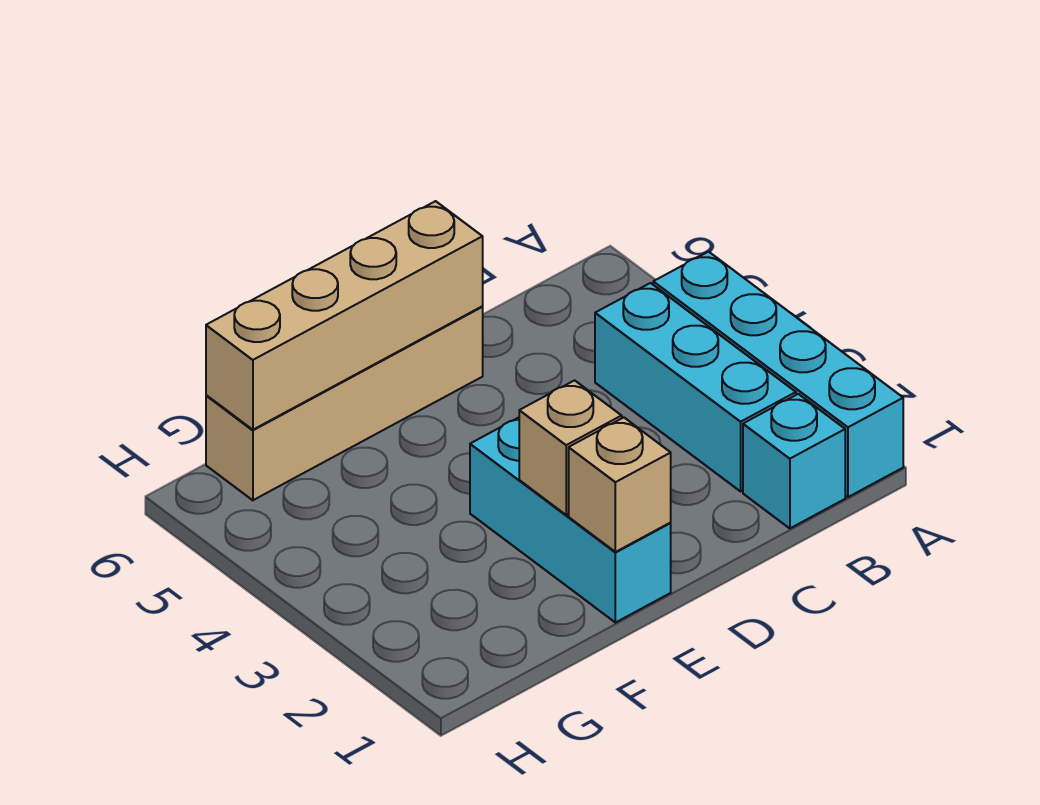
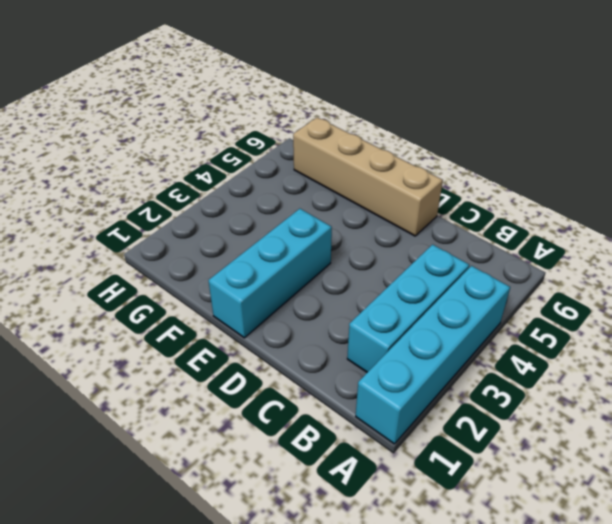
none -> cyan 1x1 brick [743,394,845,528]
none -> tan 1x4 brick [206,201,483,430]

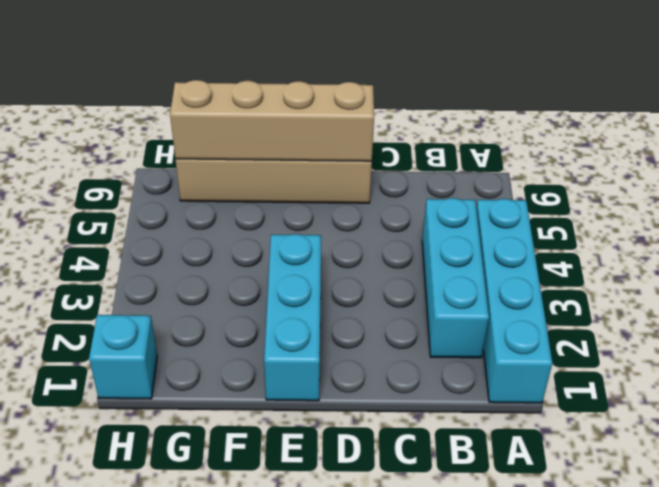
cyan 1x1 brick [89,315,157,399] -> cyan 1x1 brick moved to [743,394,845,528]
none -> tan 1x1 brick [569,417,671,552]
none -> tan 1x1 brick [519,380,622,515]

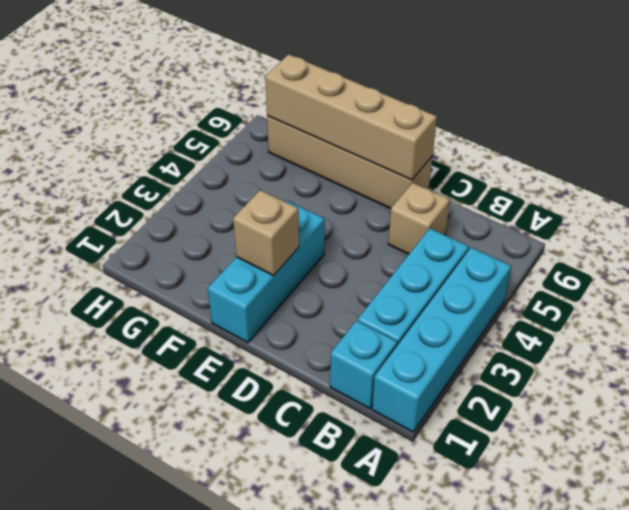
tan 1x1 brick [388,183,450,254] -> tan 1x1 brick moved to [569,417,671,552]

